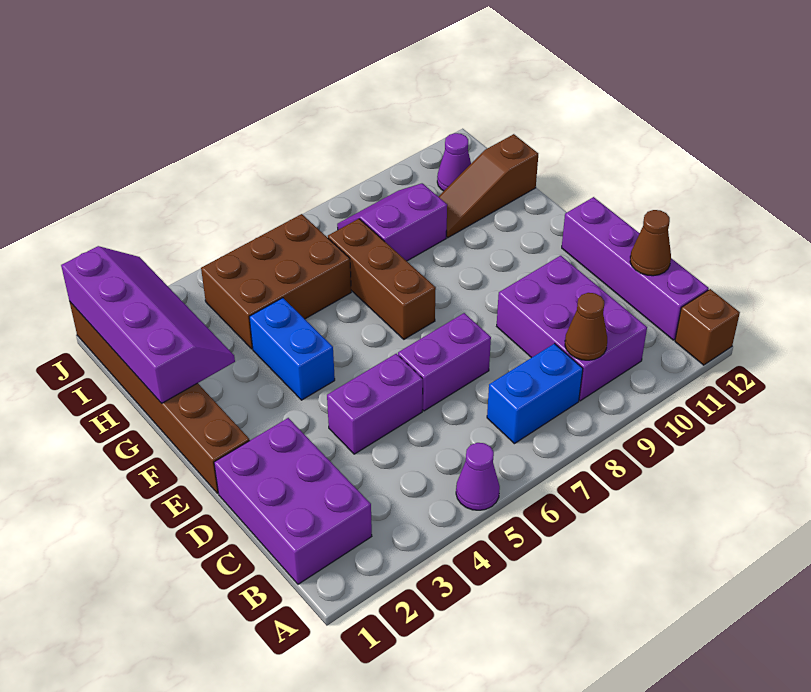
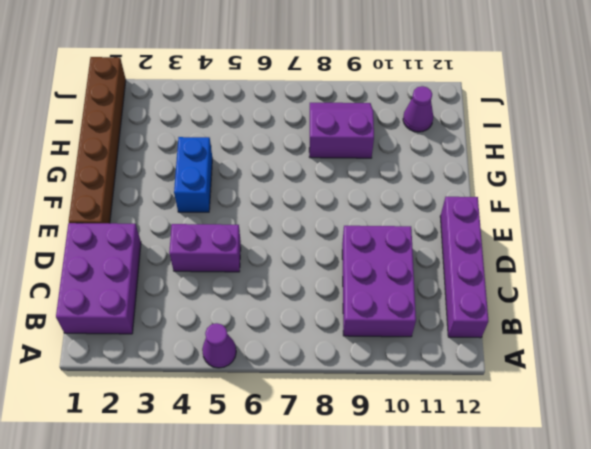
none -> brown 1x1 brick [675,289,740,365]
none -> blue 1x2 brick [487,344,583,444]
none -> purple 1x2 brick [398,313,491,411]

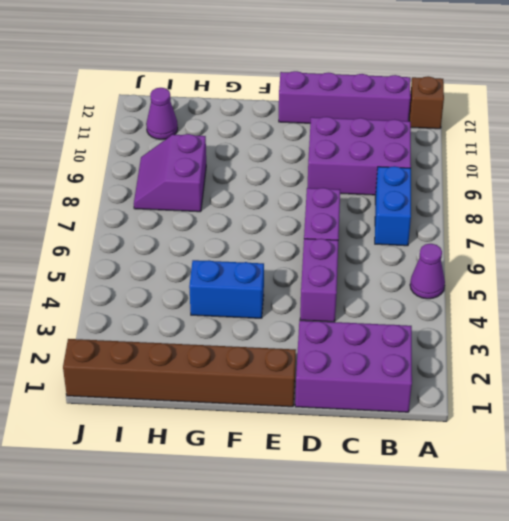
none -> brown 1x3 brick [328,219,436,339]
none -> brown 2x3 brick [201,214,351,349]
none -> brown 1x3 slope [439,134,538,238]

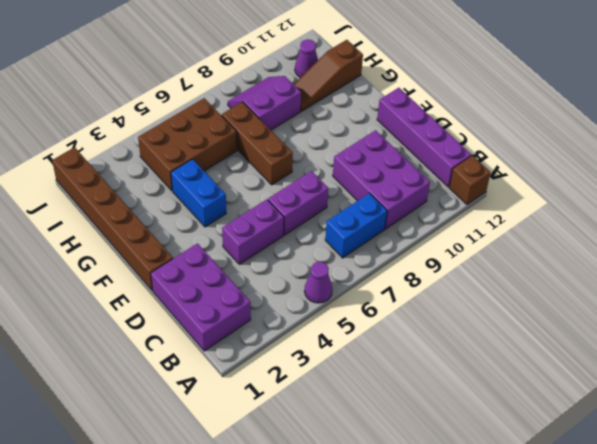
none -> brown 1x1 cone [565,293,607,360]
none -> brown 1x1 cone [630,210,671,276]
none -> purple 2x4 slope [61,246,235,403]

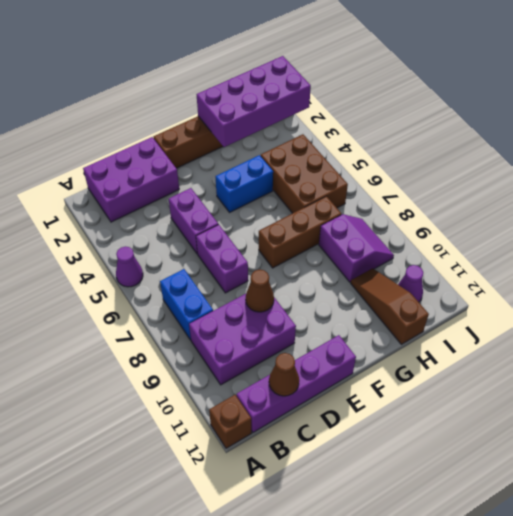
brown 1x1 cone [246,269,274,312] -> brown 1x1 cone moved to [565,293,607,360]
purple 2x4 brick [197,56,311,147] -> purple 2x4 slope [61,246,235,403]

